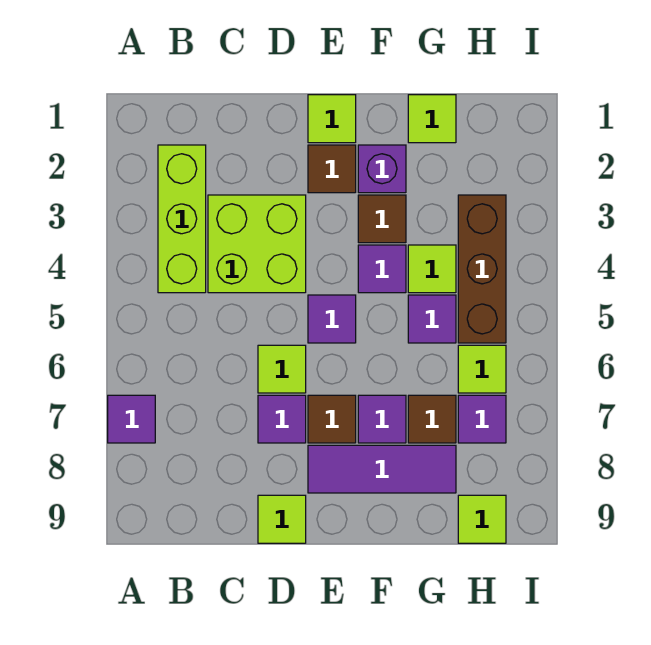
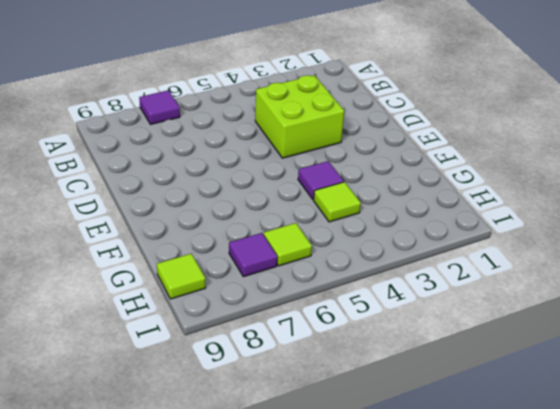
none -> lime 1x3 brick [158,145,206,293]
none -> lime 1x1 tile [258,345,306,393]
none -> purple 1x1 tile [258,395,306,443]

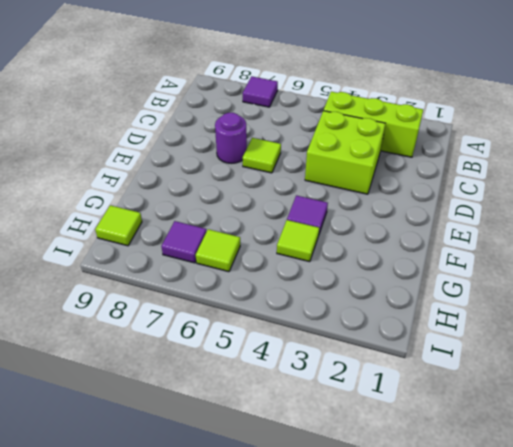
purple 1x1 round brick [215,113,247,163] -> purple 1x1 tile [258,395,306,443]
none -> lime 1x1 tile [258,495,306,543]
none -> lime 1x1 tile [308,95,356,143]
none -> brown 1x1 tile [308,145,356,193]

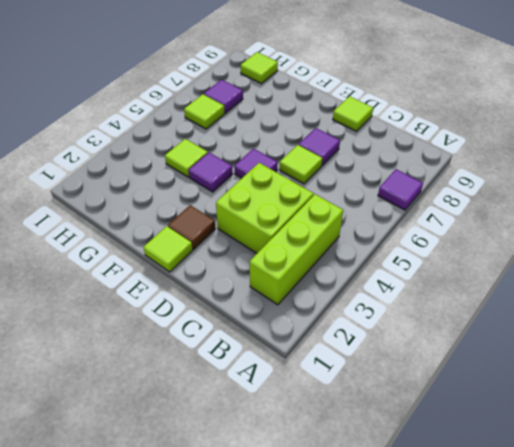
none -> brown 1x1 tile [308,395,356,443]
none -> purple 1x3 tile [308,445,456,493]
none -> purple 1x1 brick [358,145,406,193]

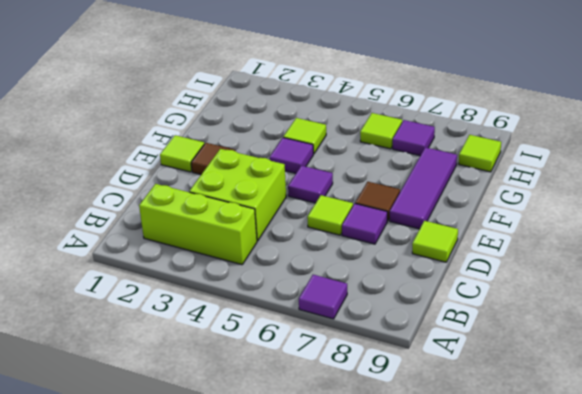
none -> purple 1x1 brick [358,145,406,193]
none -> brown 1x1 tile [358,195,406,243]
none -> purple 1x1 tile [358,395,406,443]

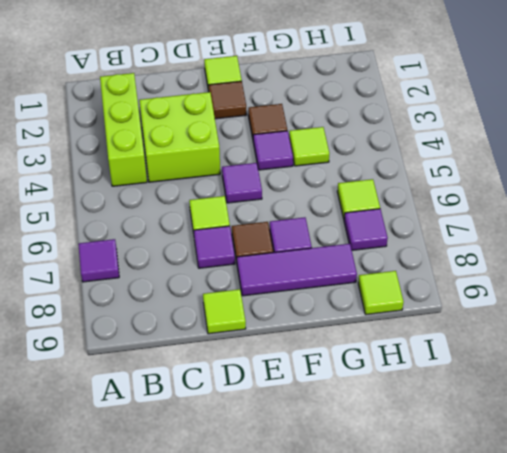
none -> purple 1x1 brick [358,145,406,193]
none -> lime 1x1 tile [408,95,456,143]
none -> purple 1x1 tile [408,295,456,343]

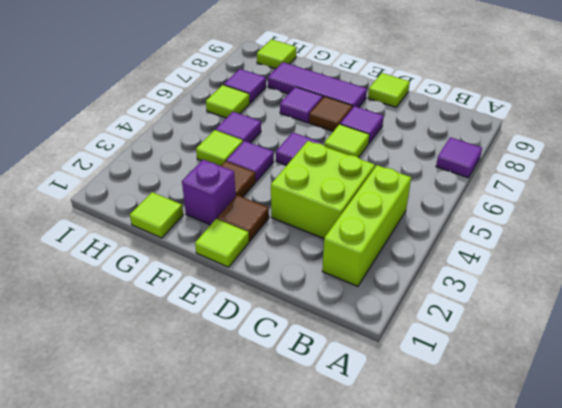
none -> brown 1x1 tile [408,395,456,443]
none -> brown 1x3 brick [458,195,506,343]

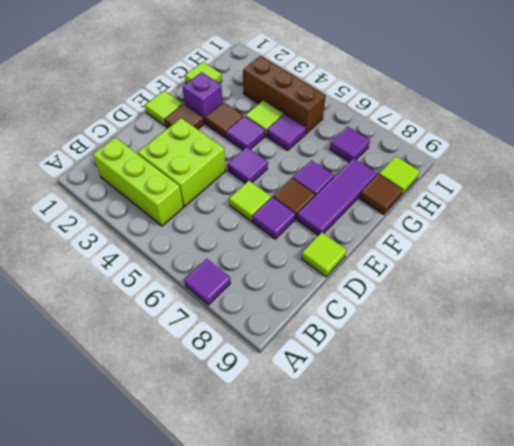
brown 1x1 tile [360,174,403,215] -> brown 1x1 tile moved to [408,395,456,443]
none -> lime 1x1 tile [458,345,506,393]

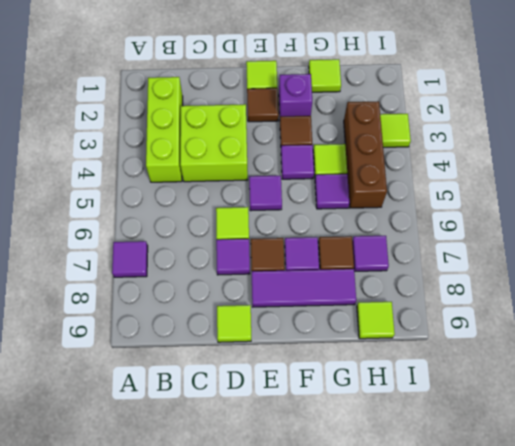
lime 1x1 tile [380,114,411,147] -> lime 1x1 tile moved to [458,345,506,393]

